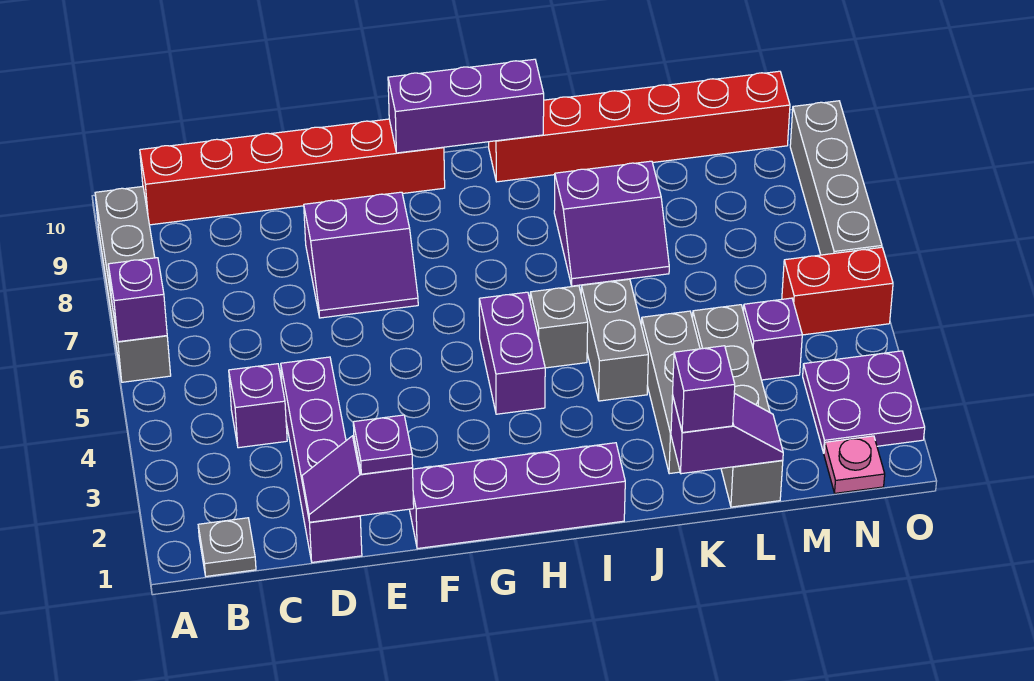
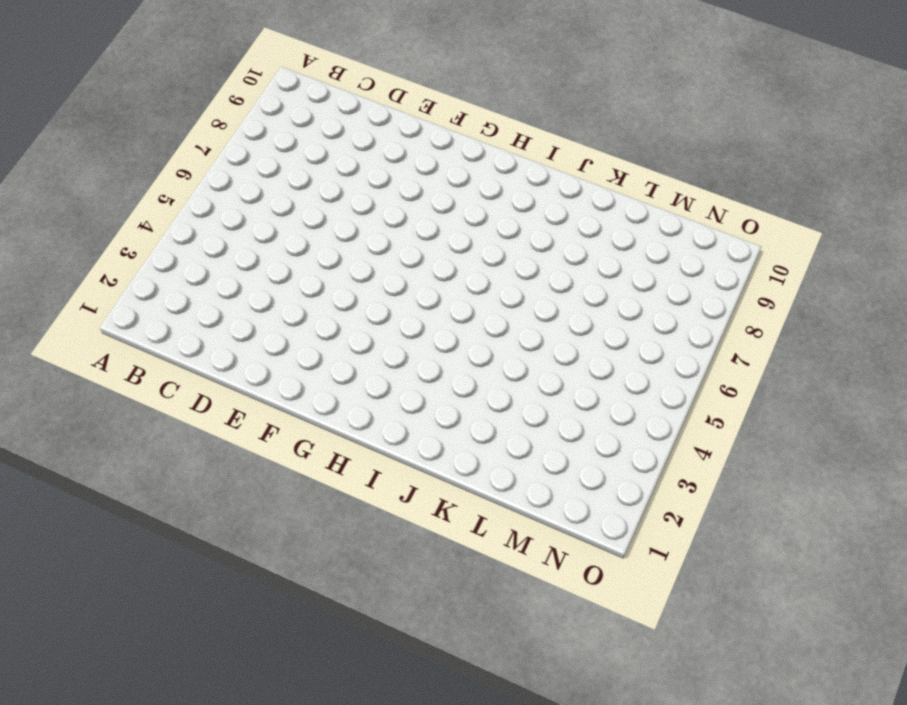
none -> grey 1x4 brick [95,187,171,382]
none -> grey 1x1 plate [198,518,256,576]
none -> red 1x6 brick [140,119,445,225]

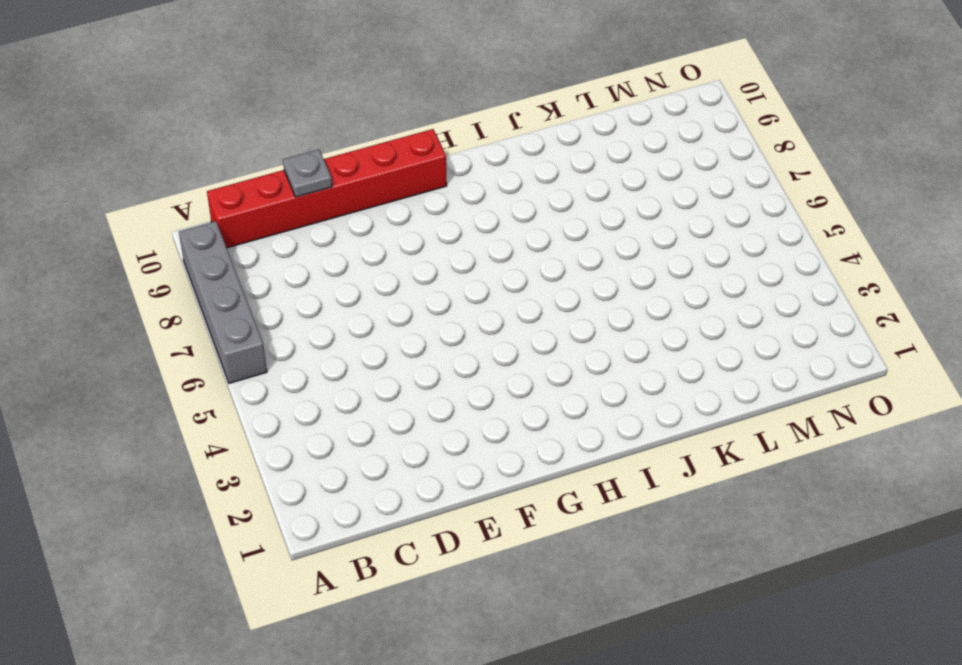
grey 1x1 plate [283,150,332,197] -> grey 1x1 plate moved to [198,518,256,576]
none -> purple 1x1 brick [229,364,287,448]
none -> purple 1x4 brick [281,357,362,562]
none -> purple 2x2 slope [304,192,418,318]

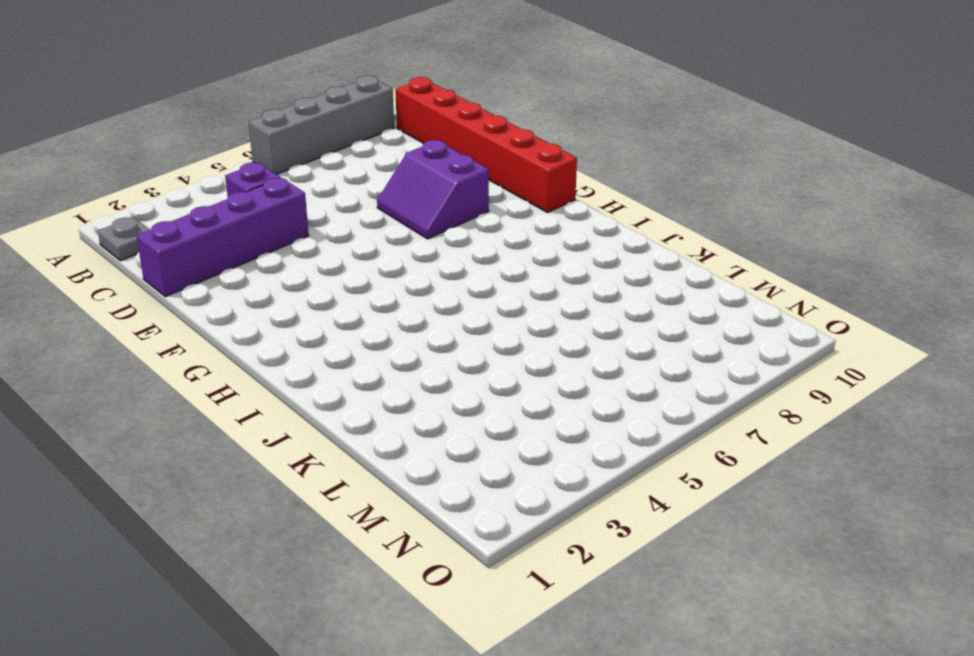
none -> purple 1x4 brick [409,443,625,549]
none -> purple 1x2 brick [479,292,545,414]
none -> grey 1x1 brick [530,286,588,368]

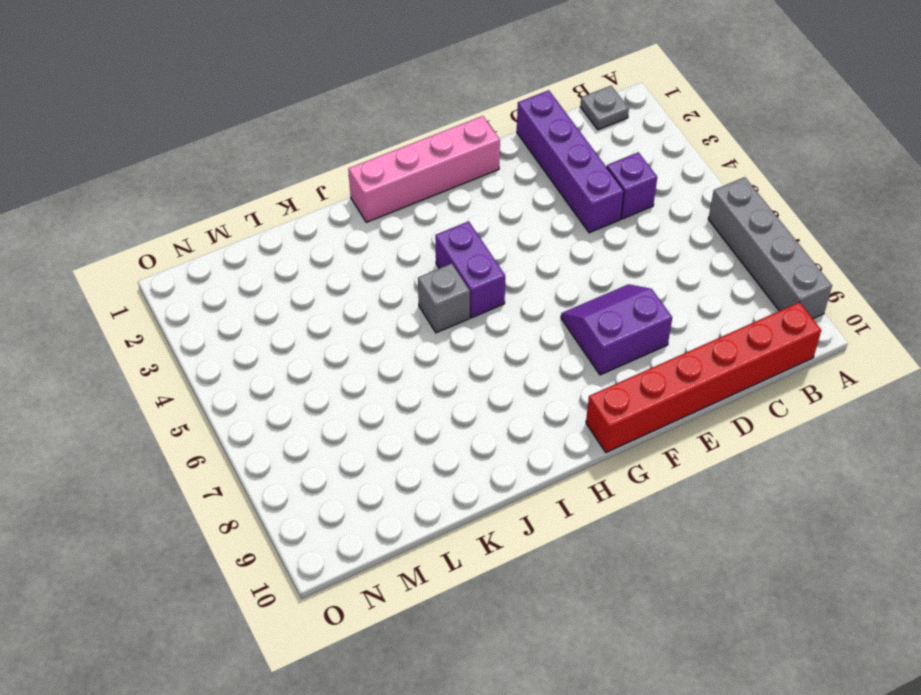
pink 1x4 brick [348,116,500,222] -> purple 1x4 brick [409,443,625,549]
none -> red 1x6 brick [489,71,790,182]
none -> grey 1x2 brick [581,279,648,401]
none -> purple 2x2 slope [554,161,669,286]

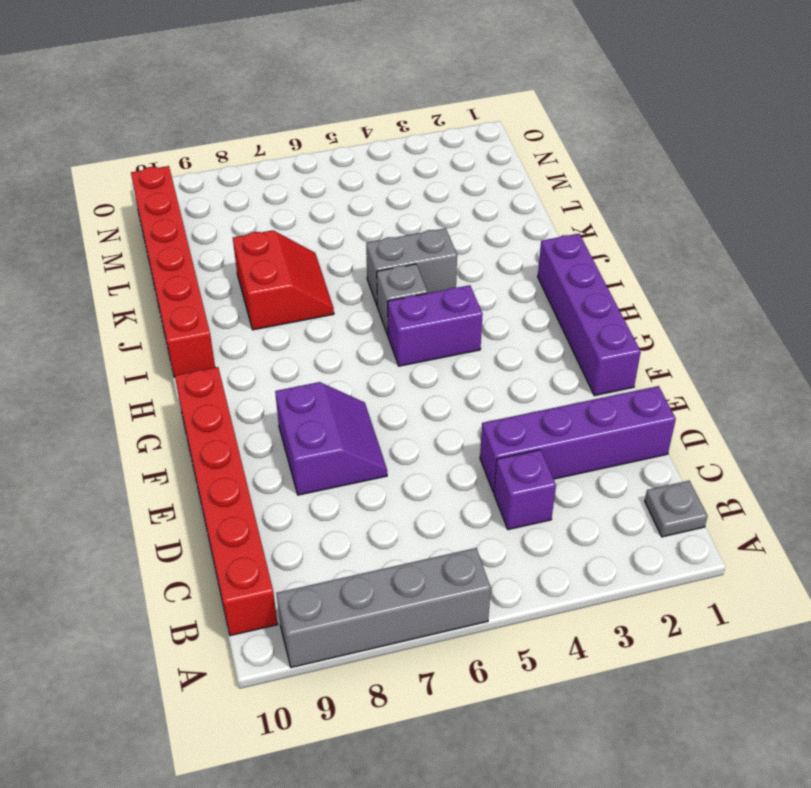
red 2x2 slope [233,230,334,330] -> purple 2x2 slope [554,161,669,286]
none -> grey 1x3 brick [642,311,700,474]
none -> grey 1x4 brick [693,305,783,507]
none -> purple 1x1 brick [743,298,802,380]

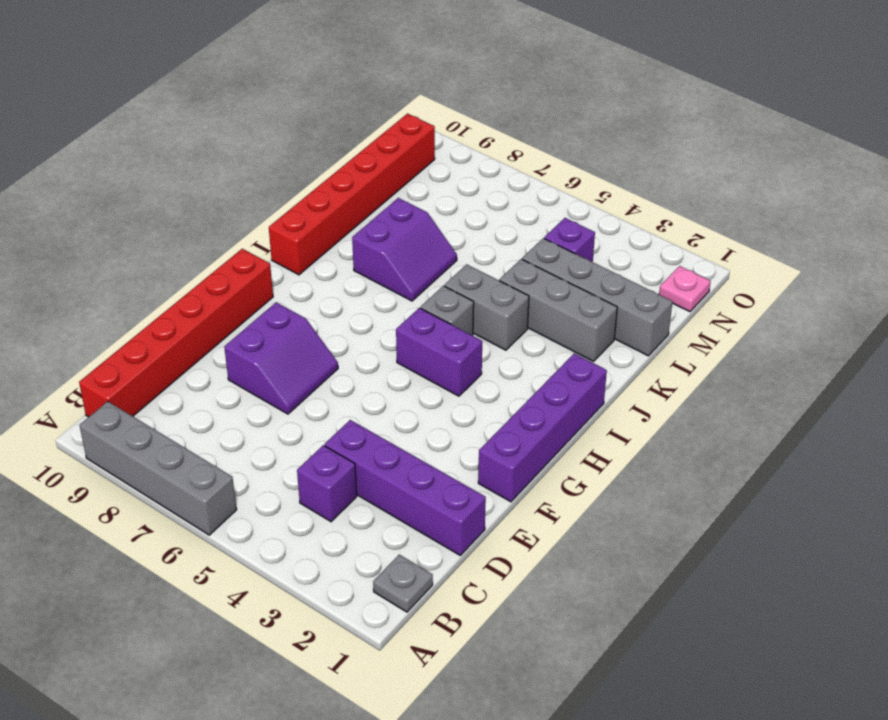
none -> purple 2x2 plate [803,351,925,453]
none -> red 1x2 brick [782,247,893,335]
none -> grey 1x4 brick [790,101,882,255]

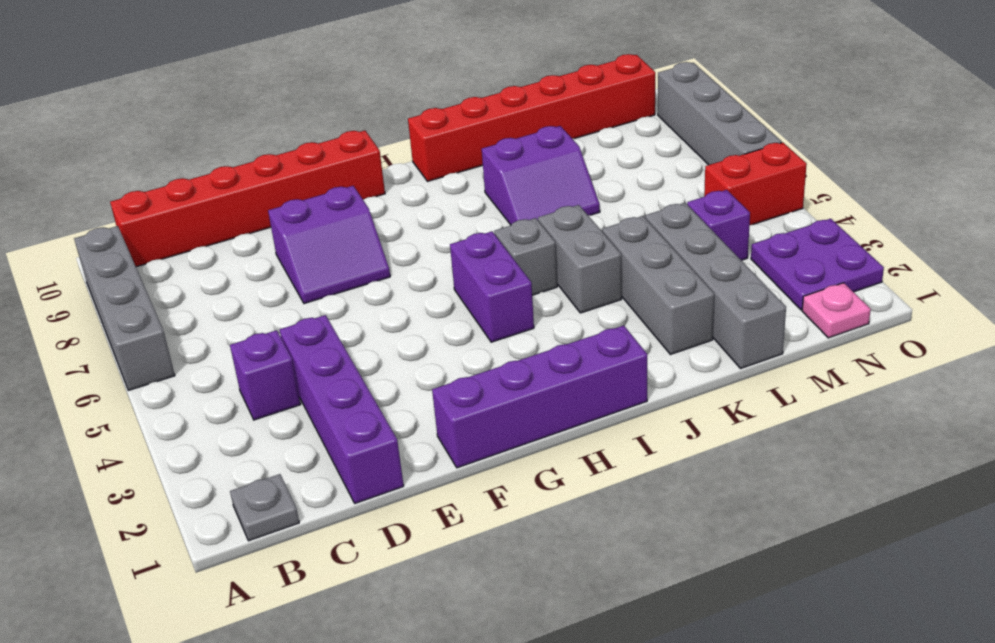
none -> purple 1x1 brick [108,258,167,342]
none -> purple 1x2 slope [302,436,414,522]
none -> purple 1x3 brick [388,59,544,153]

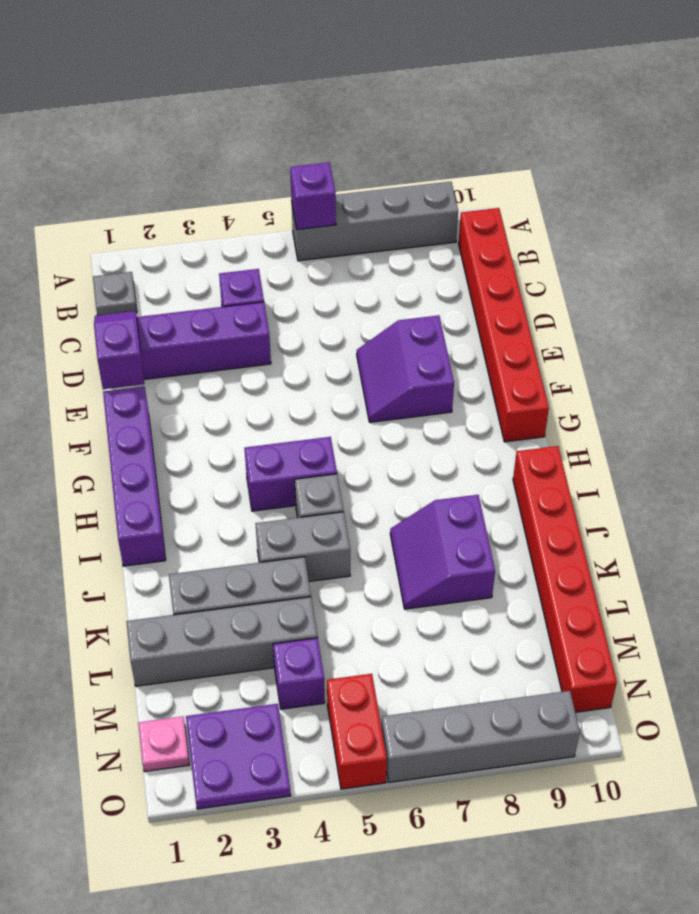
none -> purple 1x3 brick [388,59,544,153]
none -> purple 1x2 slope [671,393,783,474]
none -> purple 1x1 plate [353,415,413,474]

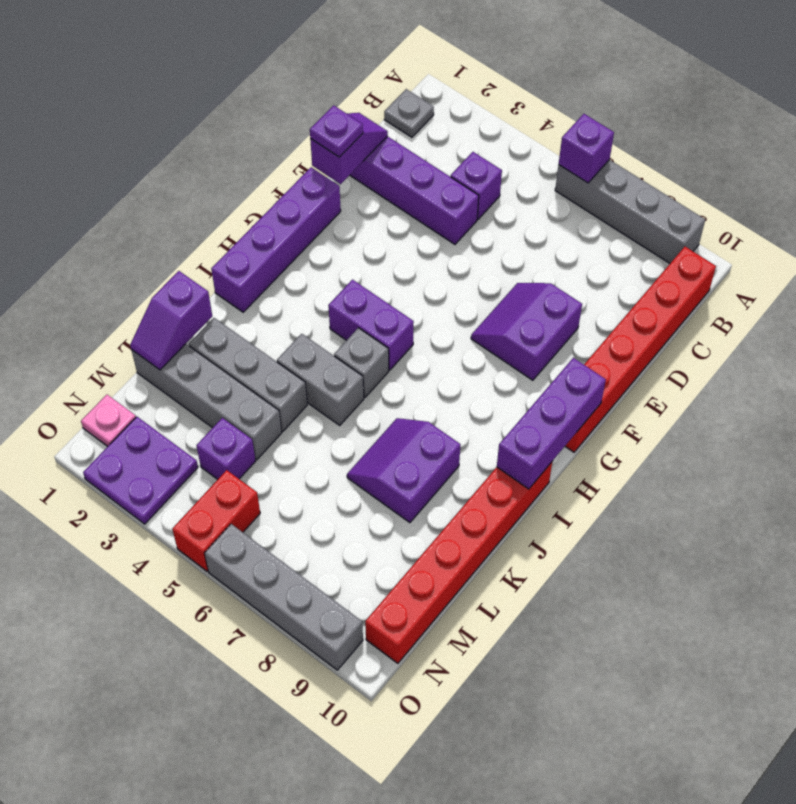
none -> purple 1x1 brick [673,346,735,432]

